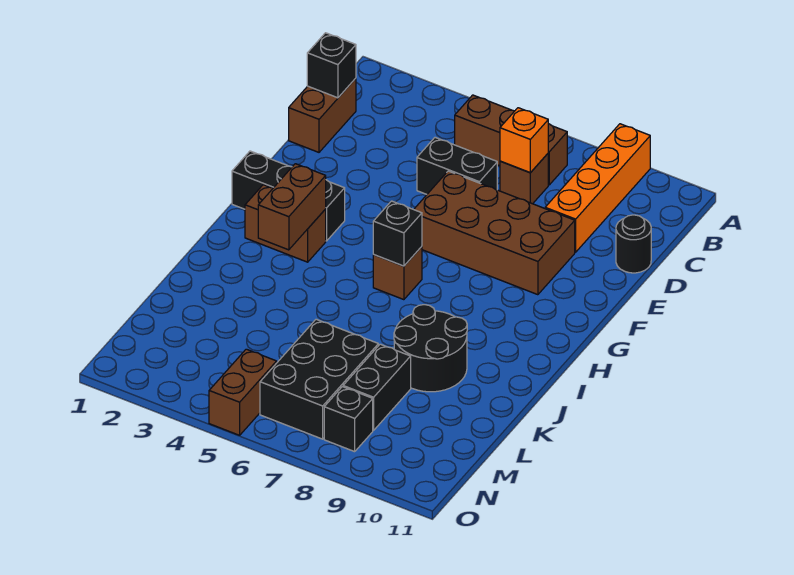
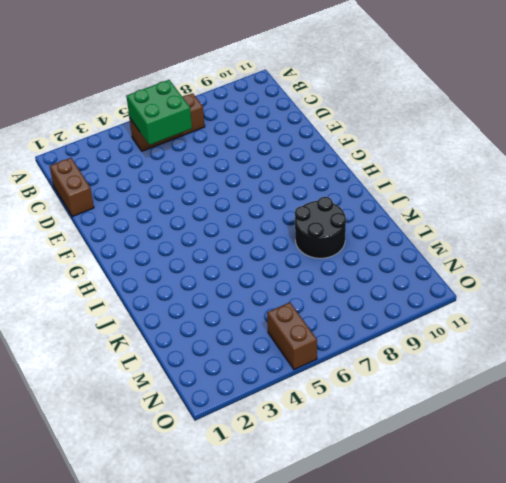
green 2x2 brick [126,80,192,145] -> none
none -> orange 1x4 brick [545,124,650,252]
none -> brown 1x1 brick [500,154,548,204]
none -> black 1x2 brick [417,138,497,194]

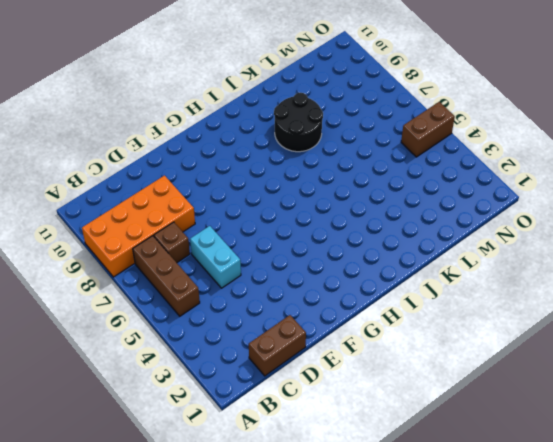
orange 2x4 brick [82,176,195,277] -> orange 1x4 brick [545,124,650,252]
cyan 1x2 brick [190,226,241,288] -> black 1x2 brick [417,138,497,194]
none -> black 1x1 round brick [616,215,651,273]
none -> brown 2x4 brick [414,171,575,295]
none -> black 1x3 brick [232,151,345,241]

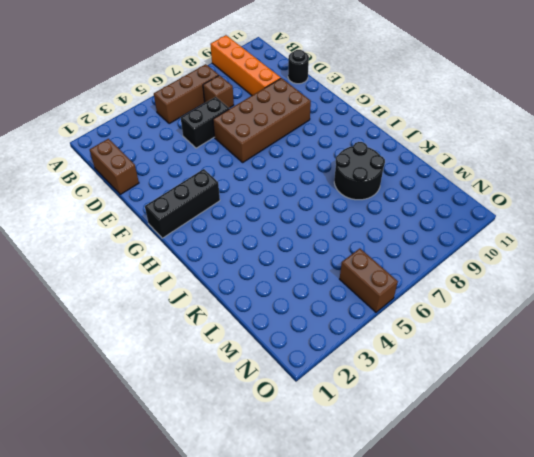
none -> brown 1x2 brick [245,185,326,262]
none -> brown 1x1 brick [373,247,422,300]
none -> black 2x3 brick [260,319,378,439]

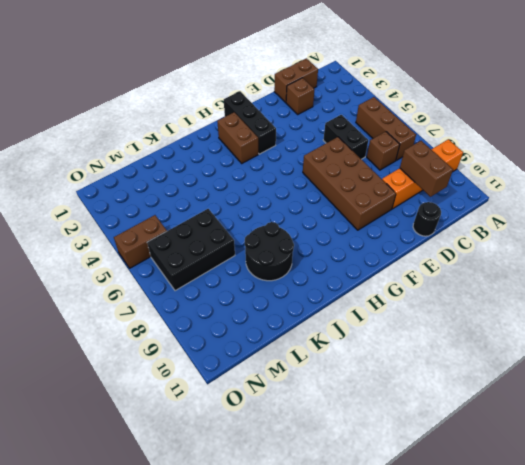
brown 1x2 brick [400,141,453,197] -> brown 1x2 brick turned to [258,164,326,250]
brown 1x1 brick [286,78,315,114] -> brown 1x1 brick moved to [373,247,422,300]
none -> black 1x2 brick [343,344,411,430]
none -> black 1x1 brick [324,387,373,452]
none -> black 1x1 brick [307,33,356,98]

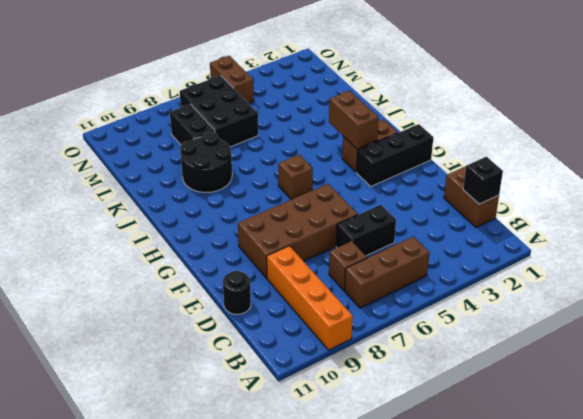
none -> black 1x1 brick [324,387,373,452]
none -> orange 1x1 brick [500,108,548,173]
none -> black 1x1 brick [373,201,422,266]

